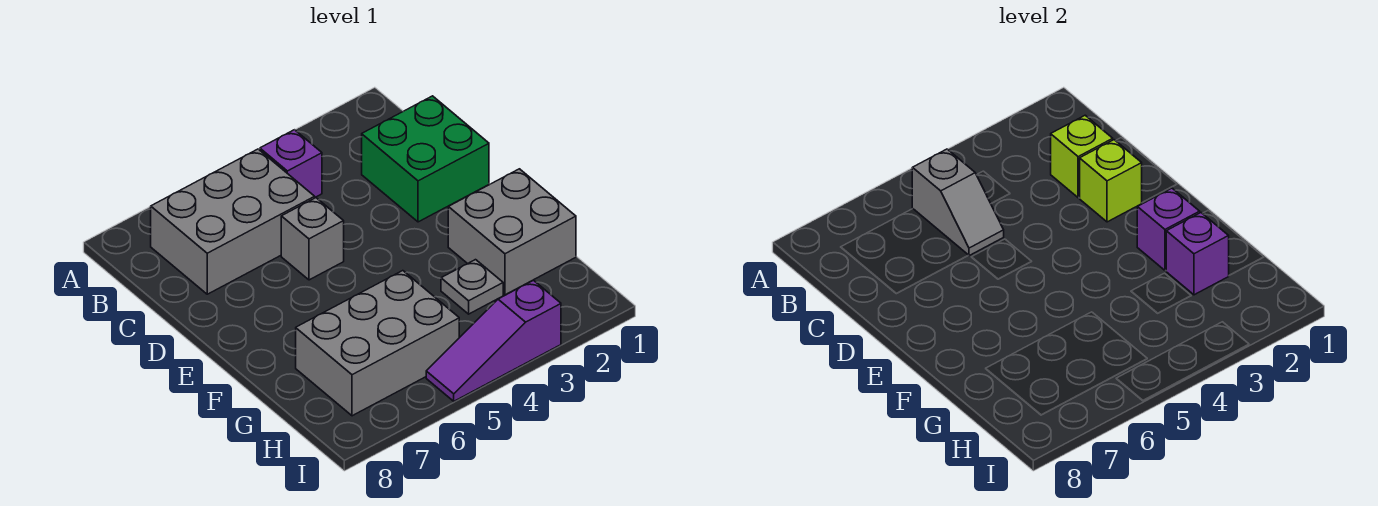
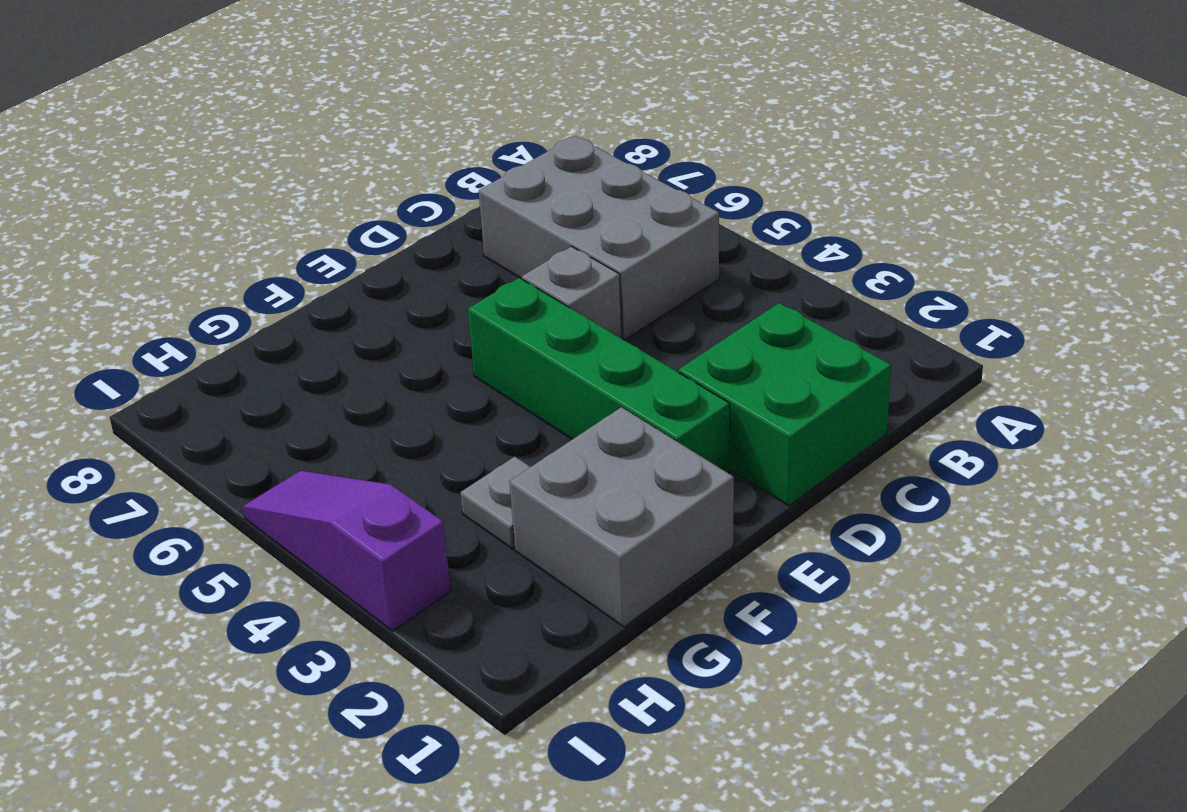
green 1x4 brick [468,278,730,473] -> none
none -> purple 1x1 brick [260,130,322,197]
none -> grey 2x3 brick [296,271,459,416]
none -> grey 1x2 slope [912,149,1004,256]

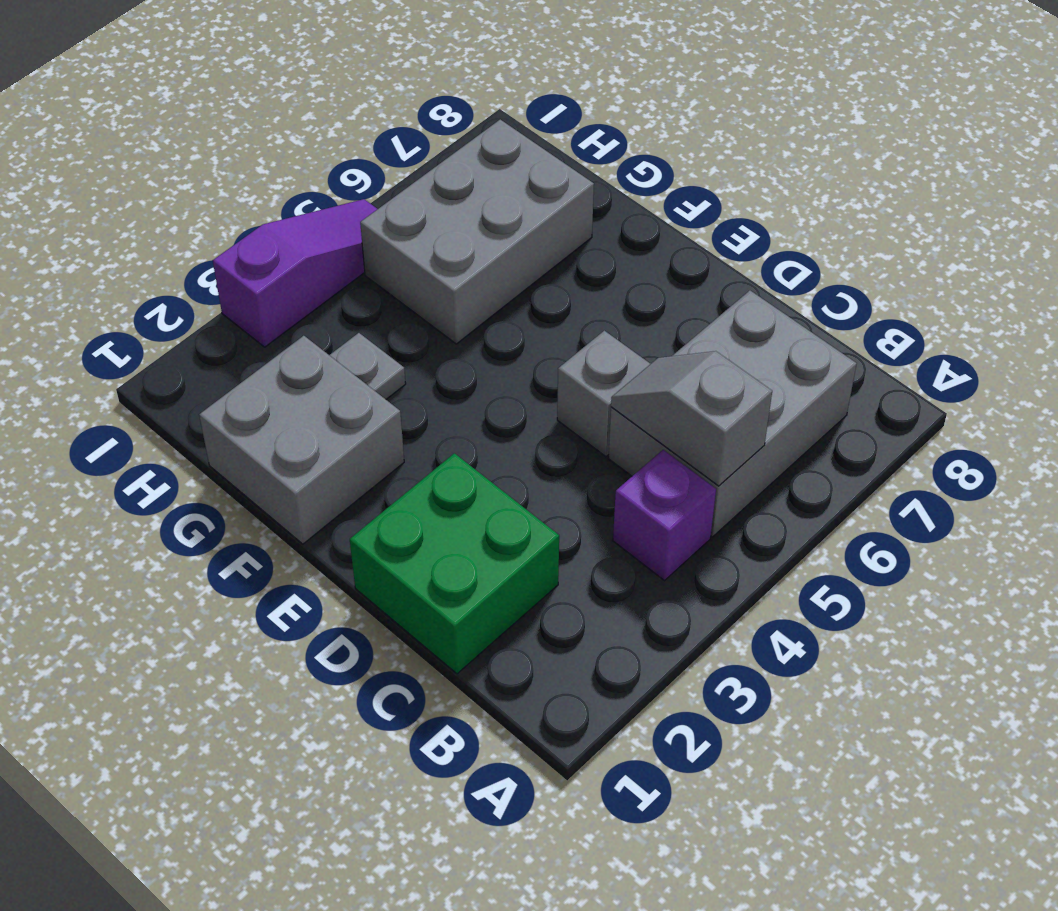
none -> lime 1x1 brick [1051,115,1113,198]
none -> lime 1x1 brick [1080,140,1142,222]
none -> purple 1x1 brick [1137,188,1200,270]

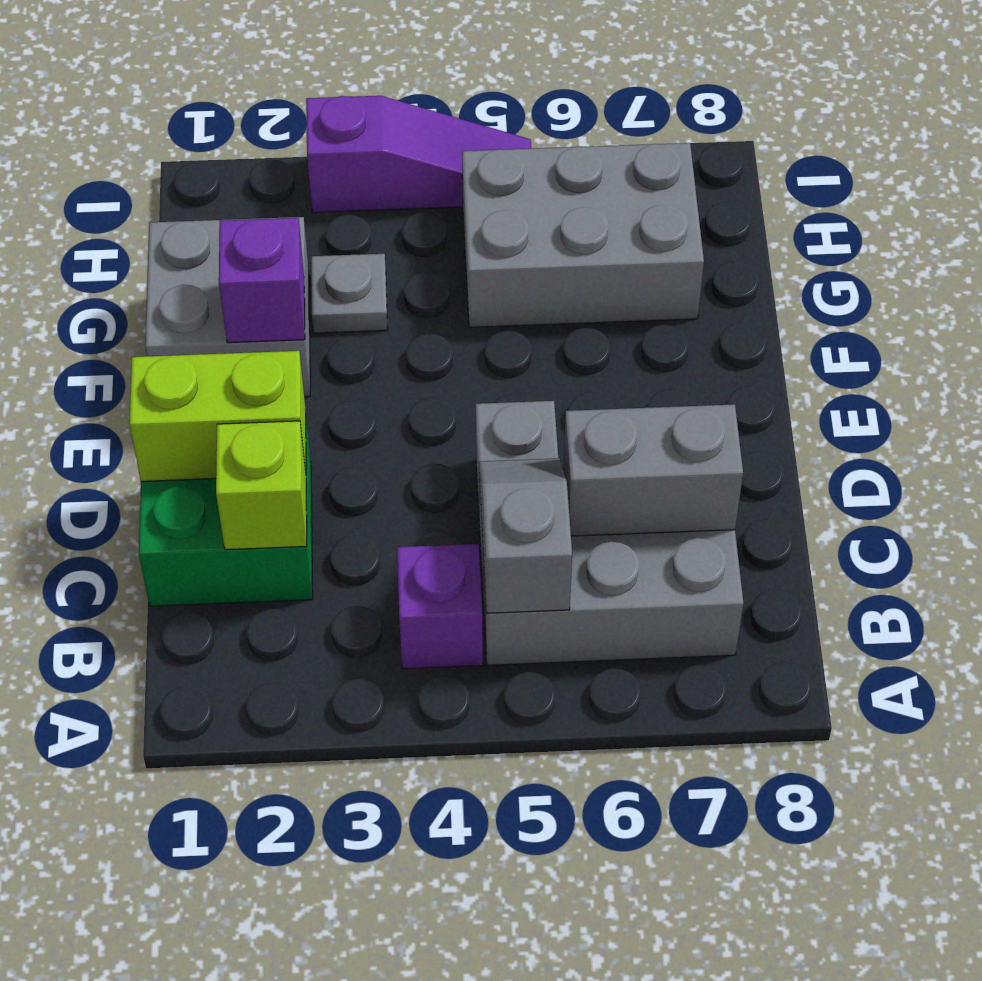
grey 1x2 brick [563,404,743,536] -> none
lime 1x2 brick [129,351,306,481] -> lime 1x1 brick [1080,140,1142,222]
none -> purple 1x1 brick [1166,213,1229,295]

